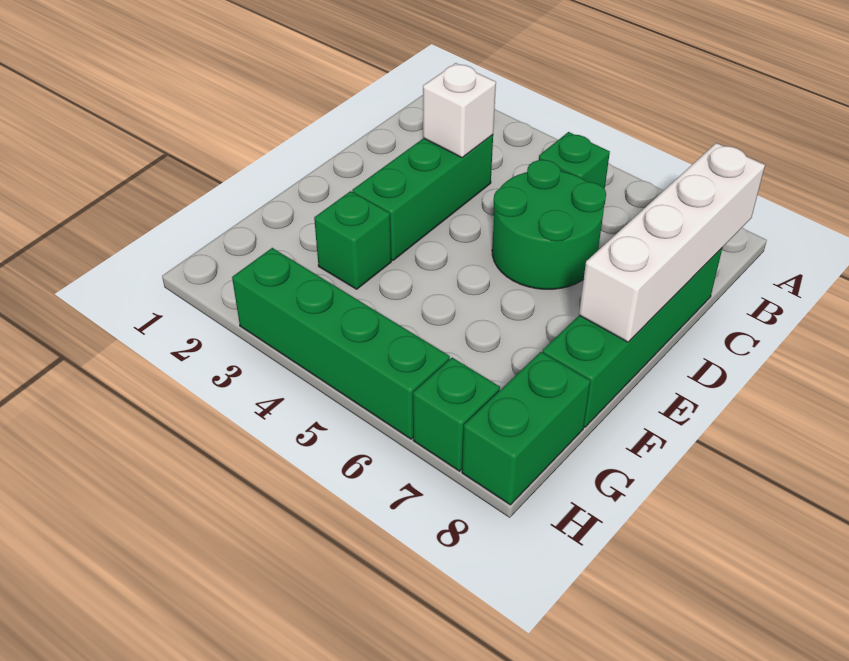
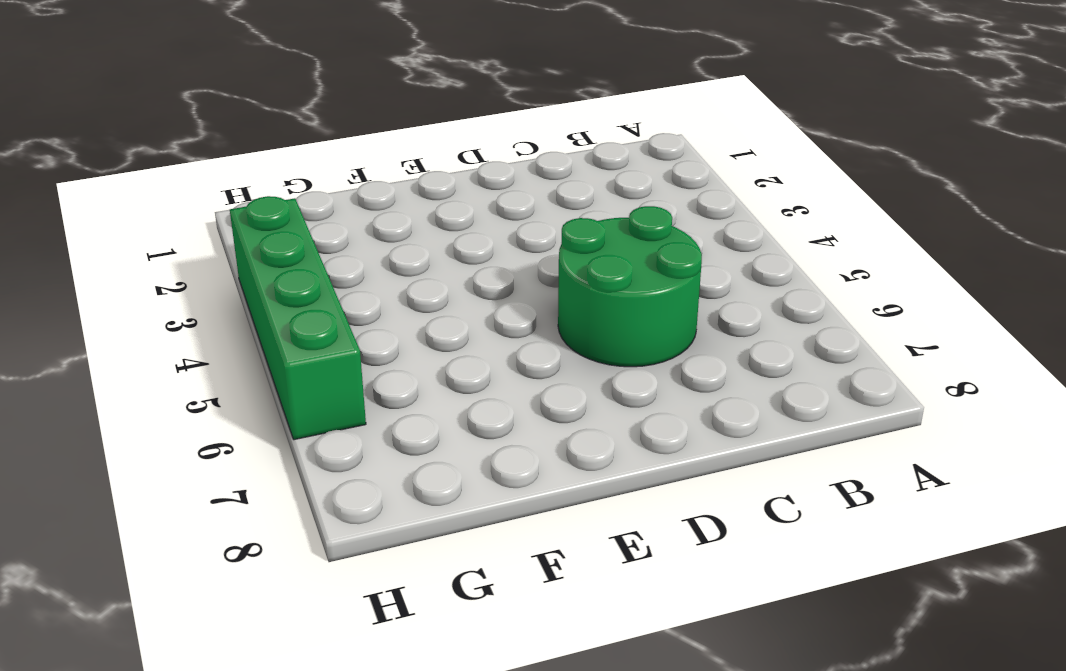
none -> green 1x1 brick [539,132,610,189]
none -> green 1x3 brick [352,135,493,260]

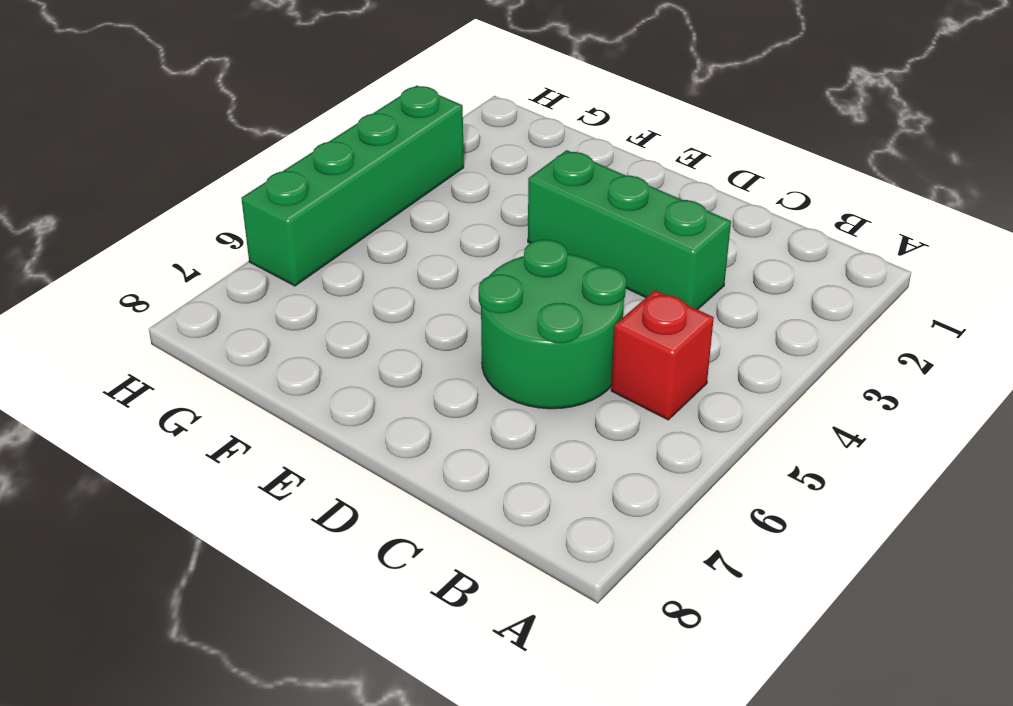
red 1x1 brick [611,290,714,420] -> green 1x1 brick [539,132,610,189]
none -> green 1x4 brick [542,248,722,427]
none -> green 1x1 brick [314,191,391,289]

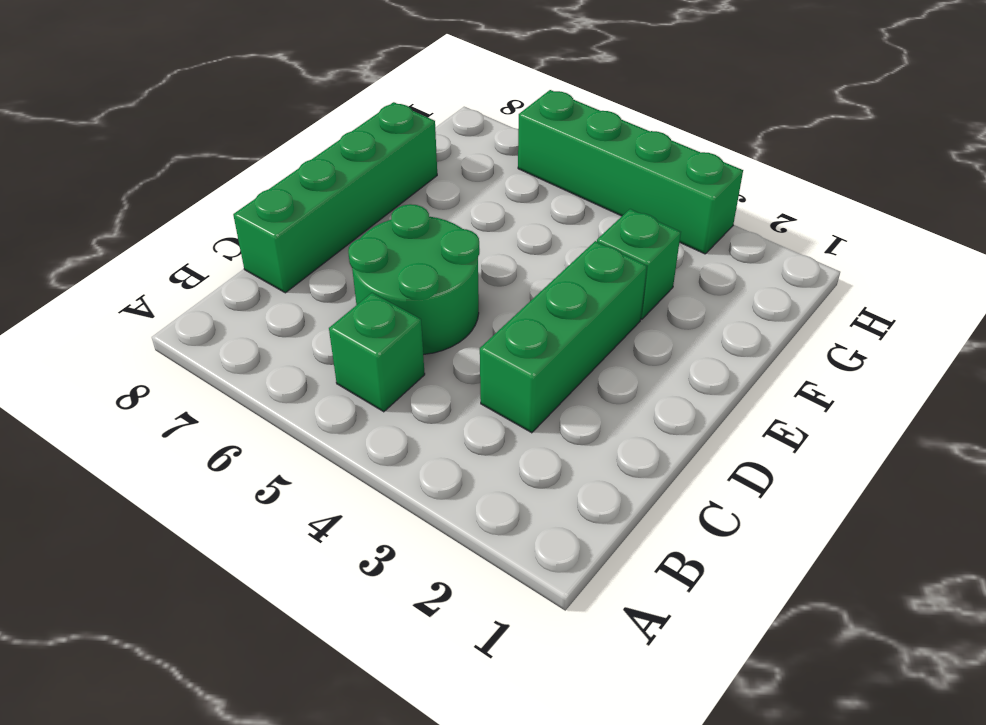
none -> green 1x2 brick [462,352,590,505]
none -> green 1x1 brick [413,358,500,471]

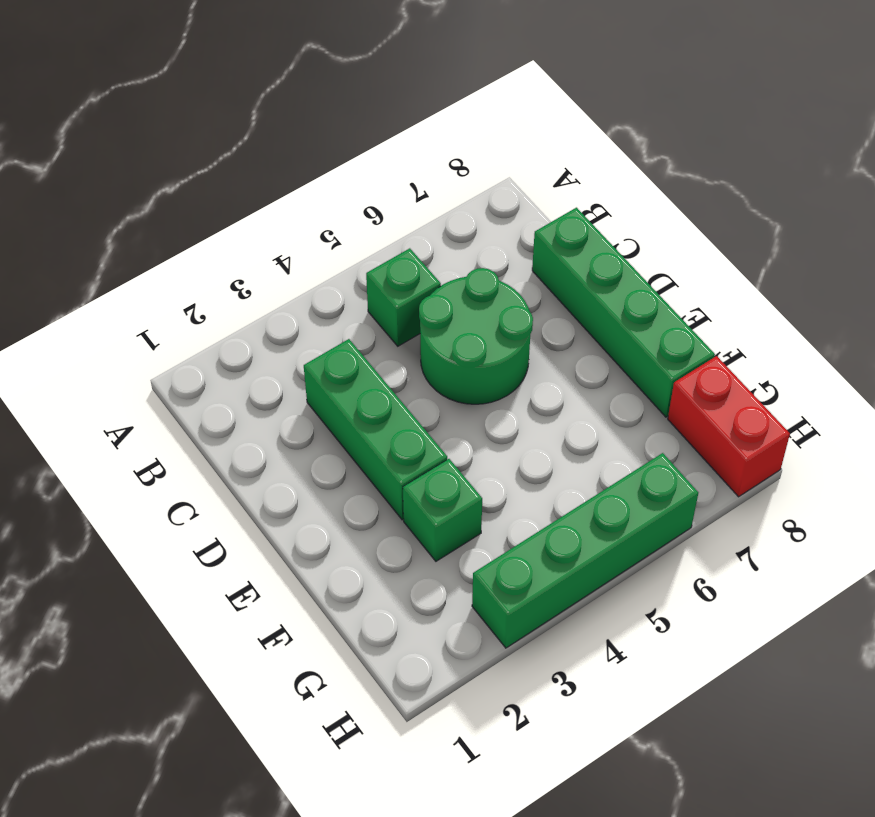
red 1x2 brick [668,356,790,497] -> green 1x2 brick [462,352,590,505]
none -> green 1x1 brick [413,358,500,471]
none -> white 1x4 brick [579,143,765,342]

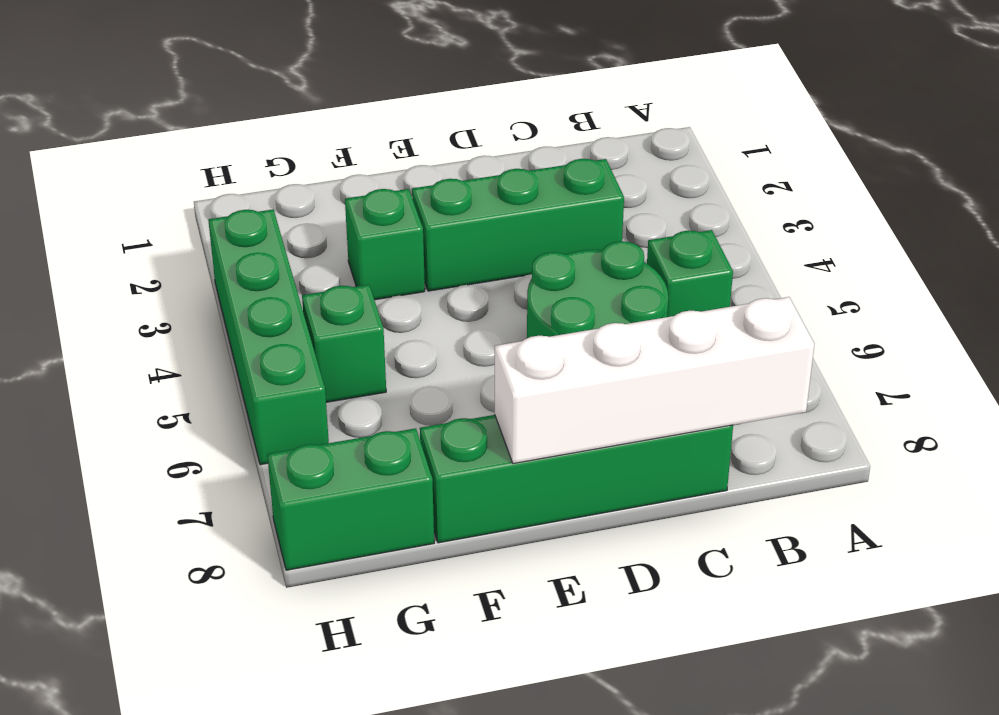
green 1x1 brick [302,285,386,402] -> green 1x1 brick moved to [413,358,500,471]
none -> white 1x1 brick [423,63,496,158]

